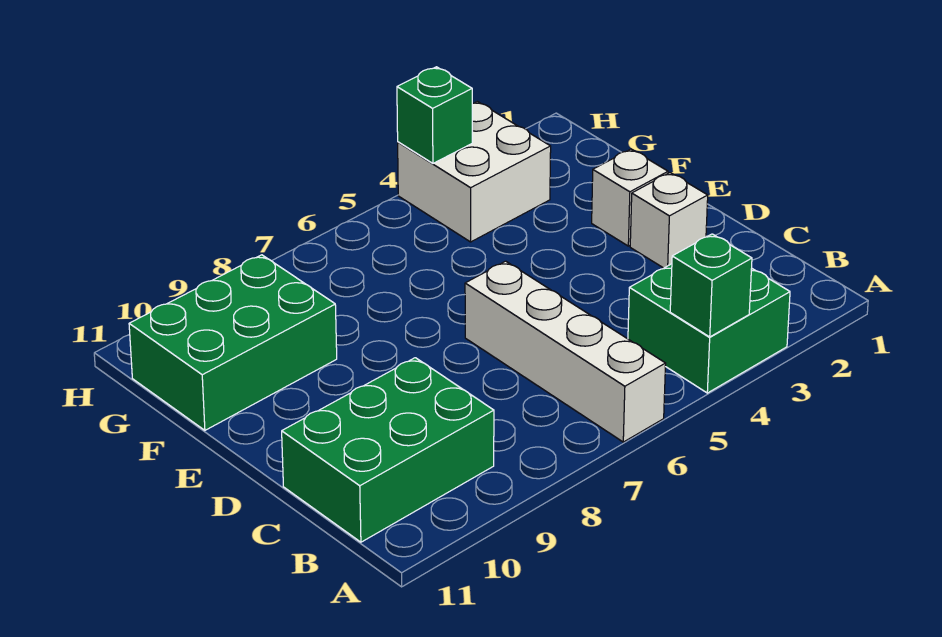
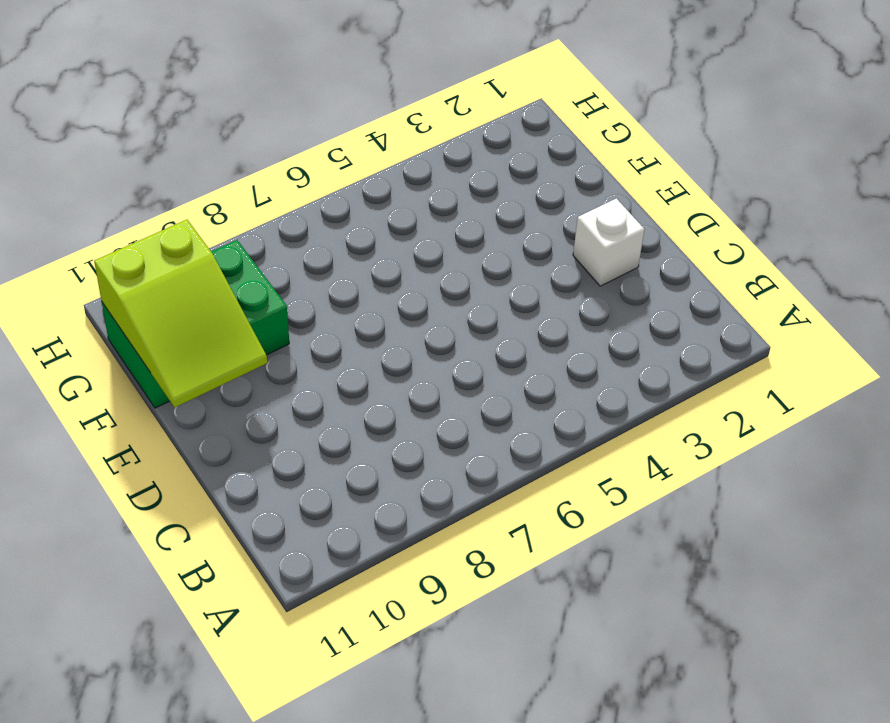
lime 2x3 slope [94,220,267,408] -> none
none -> green 2x2 brick [628,264,790,393]
none -> white 1x4 brick [465,261,666,442]

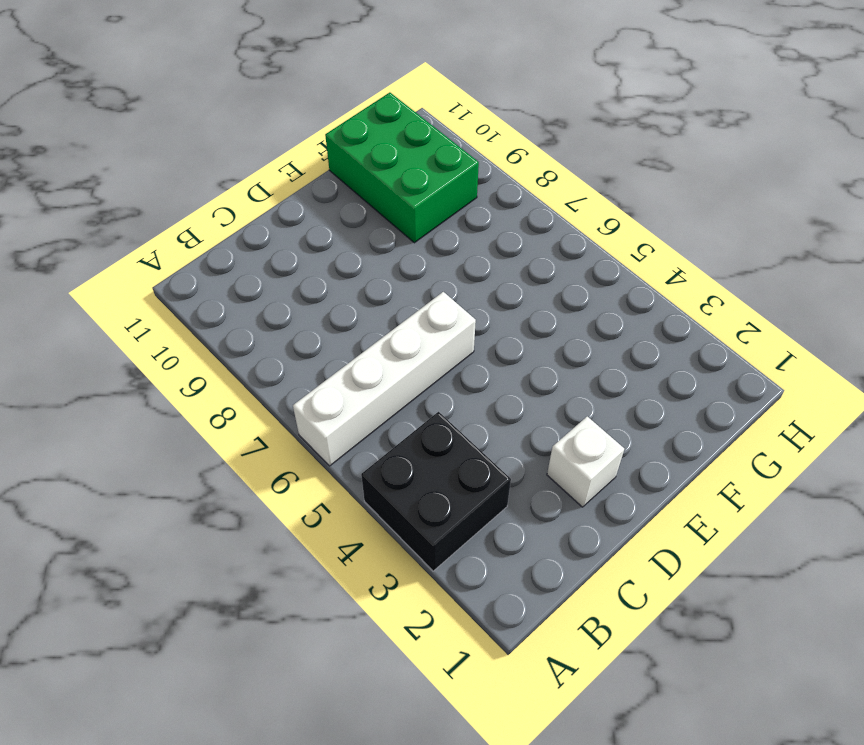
black 2x2 brick [361,412,511,571] -> green 2x2 brick [628,264,790,393]
none -> green 2x3 brick [282,358,494,542]
none -> white 1x1 brick [592,149,668,246]

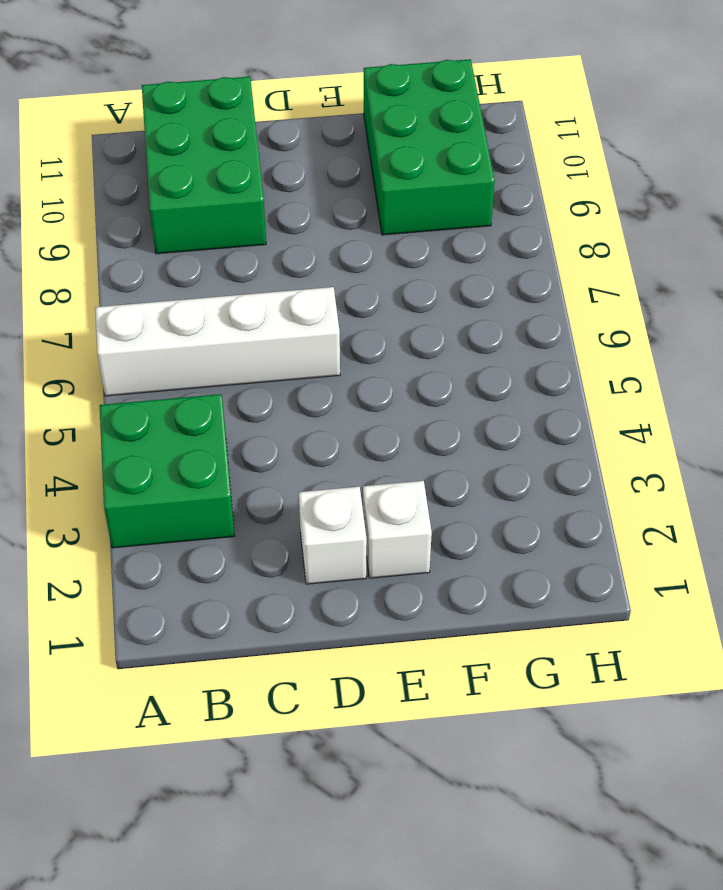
none -> white 2x2 brick [398,102,551,242]
none -> green 1x1 brick [670,234,752,337]

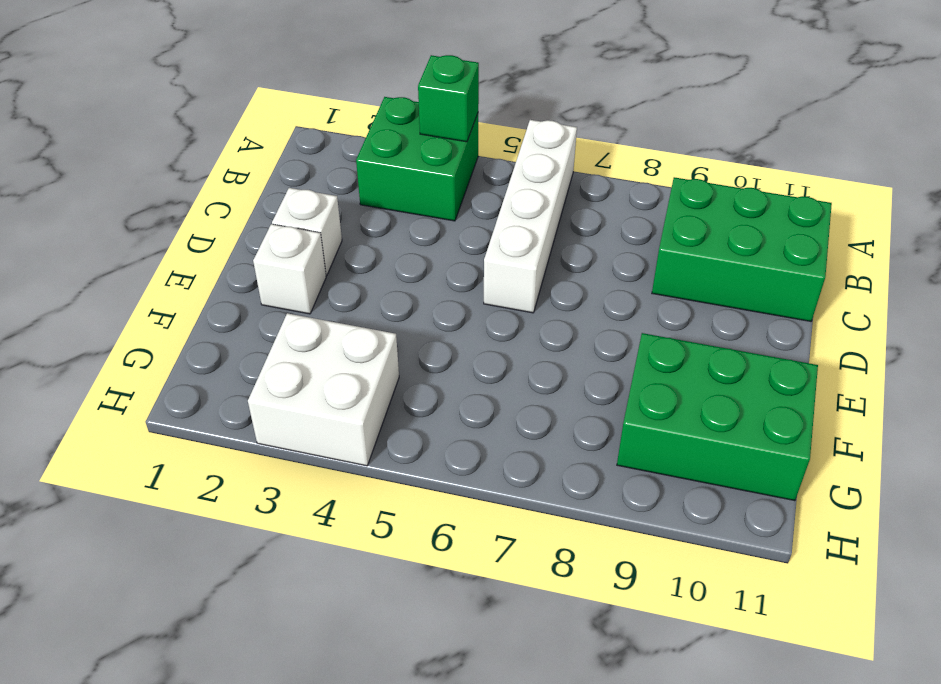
none -> green 1x1 brick [397,67,472,163]

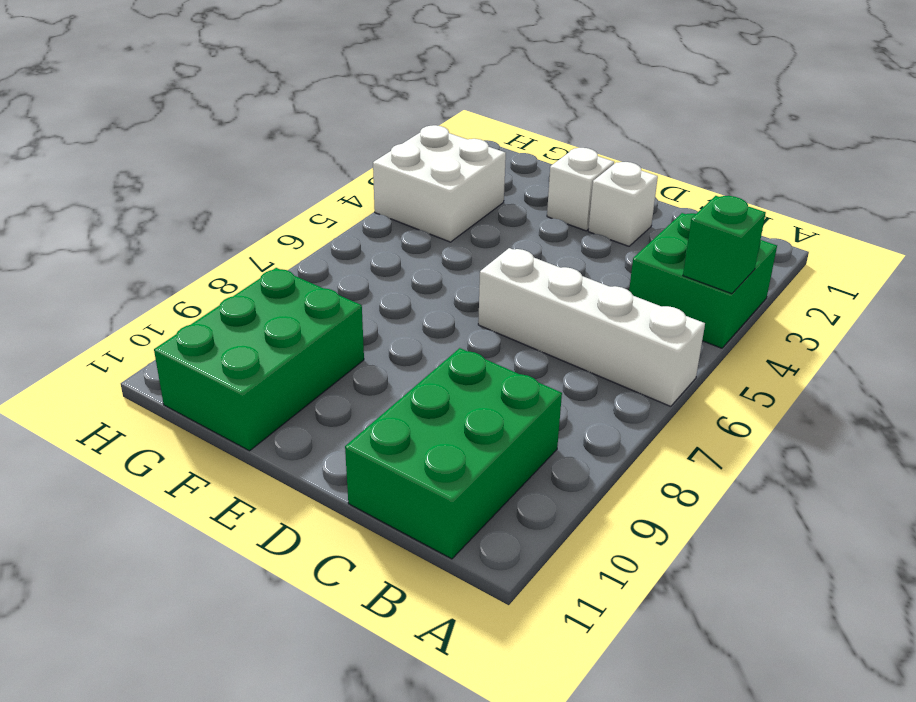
none -> green 1x1 brick [397,67,472,163]

